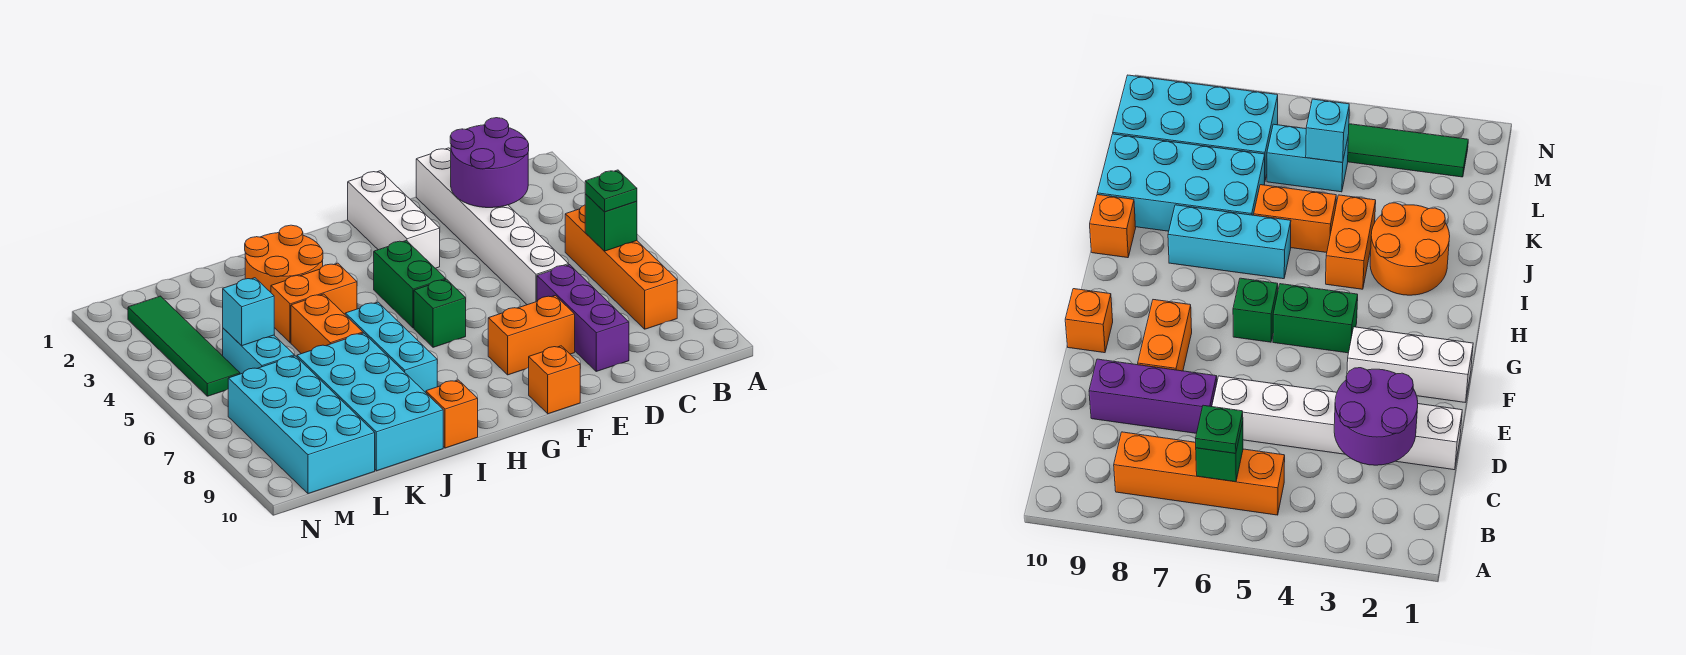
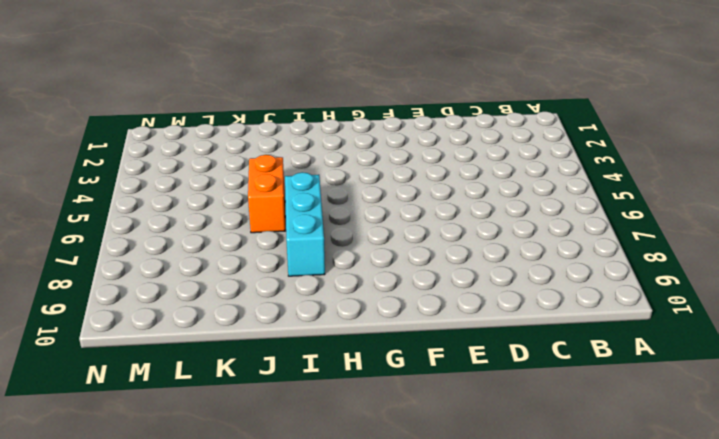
none -> orange 1x4 brick [565,205,677,329]
none -> white 1x6 brick [416,148,569,305]
none -> purple 1x3 brick [537,265,629,371]

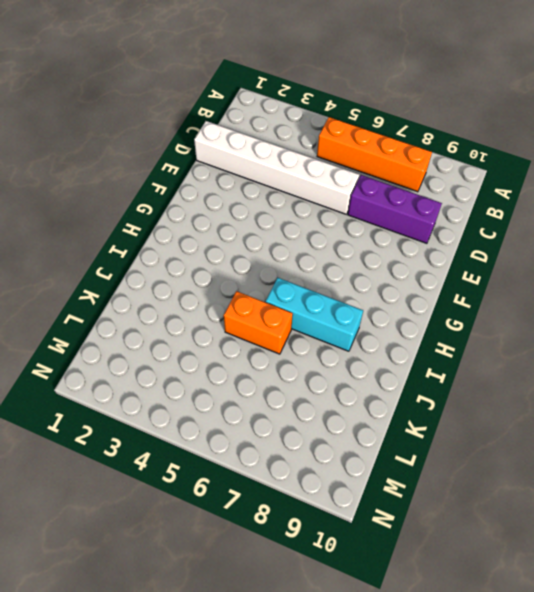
none -> orange 1x2 brick [488,296,575,375]
none -> white 1x3 brick [348,171,440,268]
none -> orange 1x1 brick [529,346,580,414]

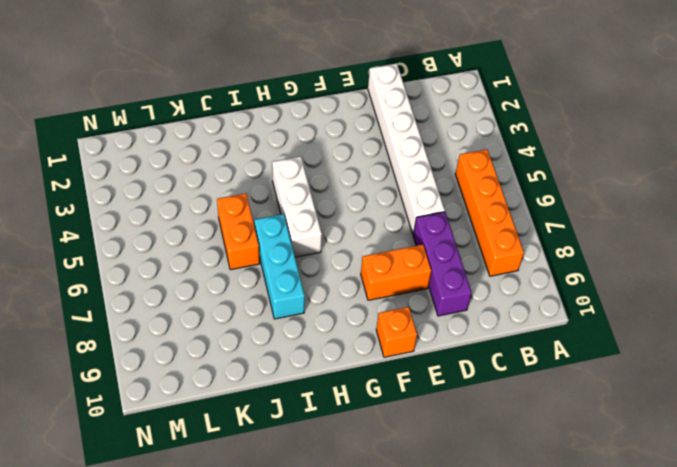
white 1x3 brick [272,157,322,257] -> white 1x3 brick moved to [348,171,440,268]
none -> green 1x2 brick [374,241,446,328]
none -> green 1x1 brick [414,279,466,347]
none -> orange 2x2 round brick [245,225,323,292]

